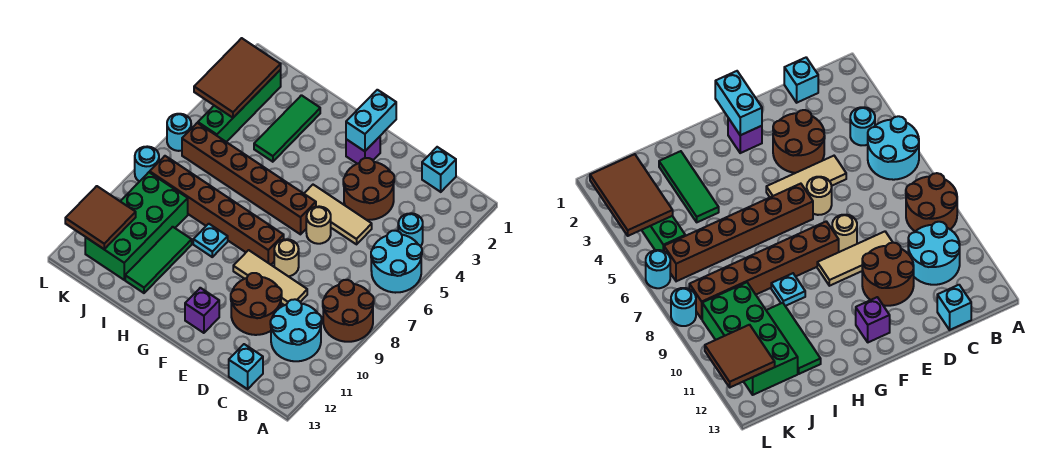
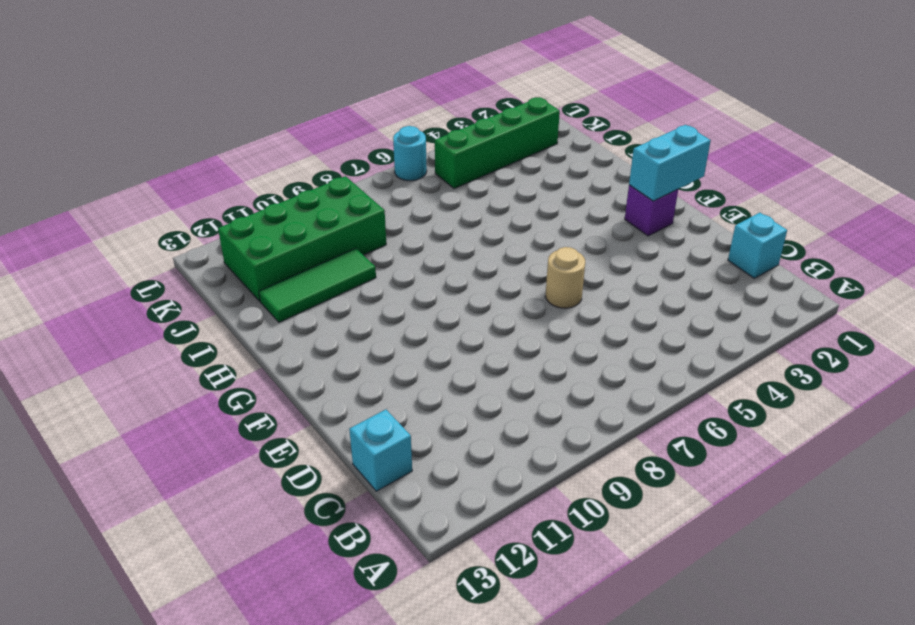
none -> cyan 2x2 round brick [371,231,422,293]
none -> brown 2x2 round brick [323,280,374,342]
none -> cyan 1x1 round brick [398,213,423,246]

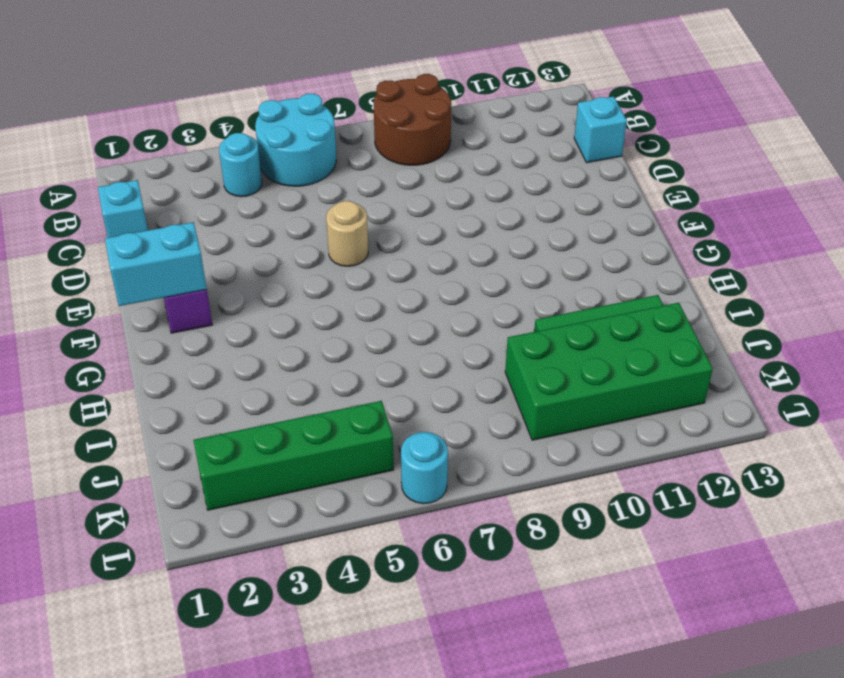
none -> cyan 2x2 round brick [270,299,322,361]
none -> brown 2x2 round brick [343,158,394,220]
none -> tan 1x3 tile [304,185,372,244]

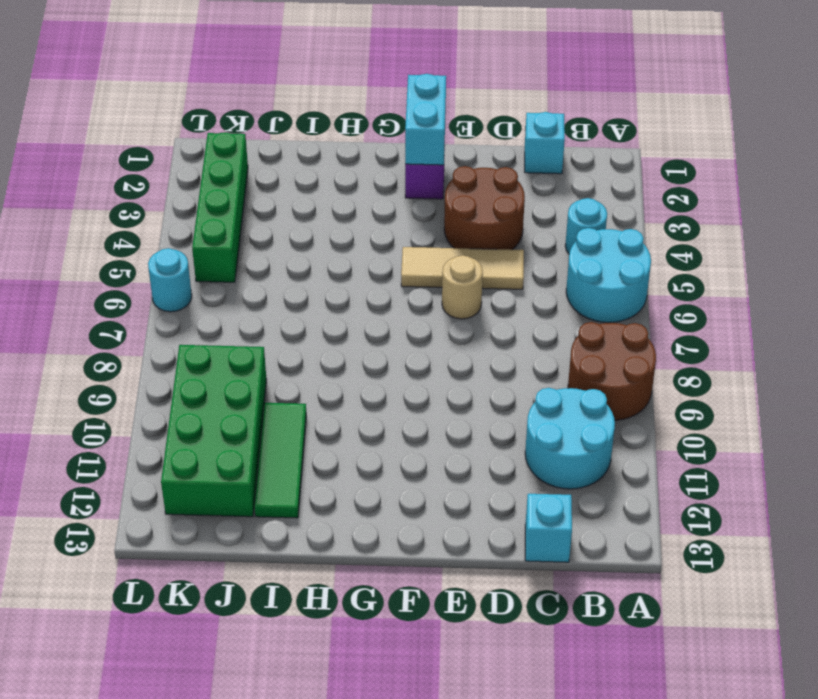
none -> tan 1x3 tile [233,250,307,305]
none -> brown 2x2 round brick [231,273,282,335]
none -> tan 1x1 round brick [274,239,299,276]

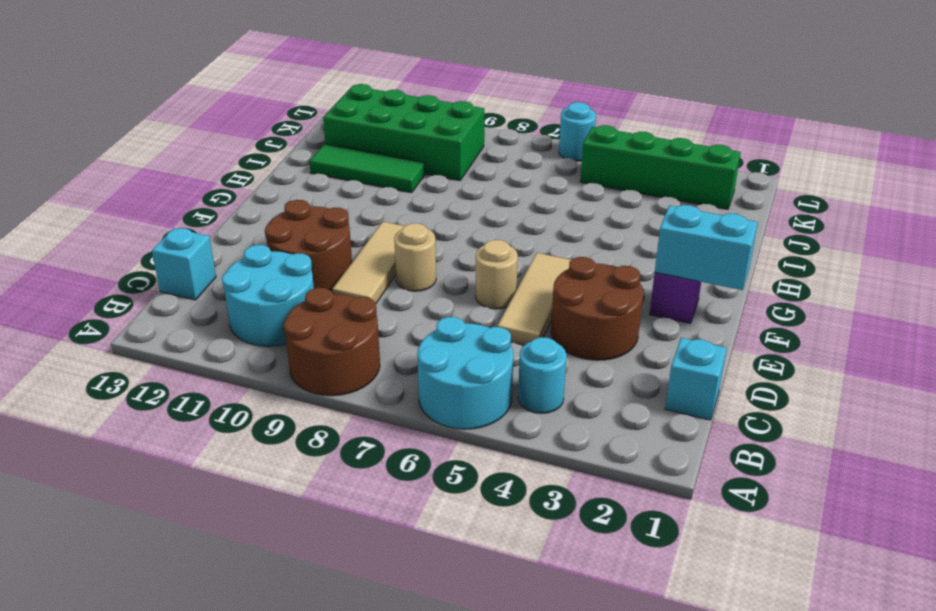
none -> brown 1x6 brick [182,123,316,234]
none -> brown 1x6 brick [150,156,284,265]
none -> purple 1x1 brick [185,288,219,333]

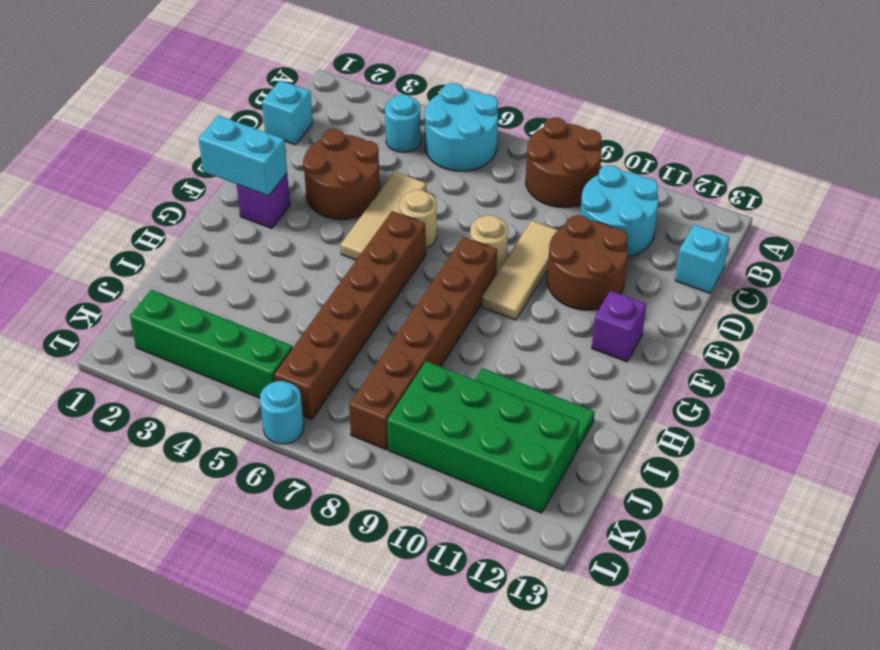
none -> cyan 1x1 plate [193,224,228,257]
none -> green 1x3 tile [254,95,320,162]
none -> cyan 1x1 round brick [135,146,159,182]

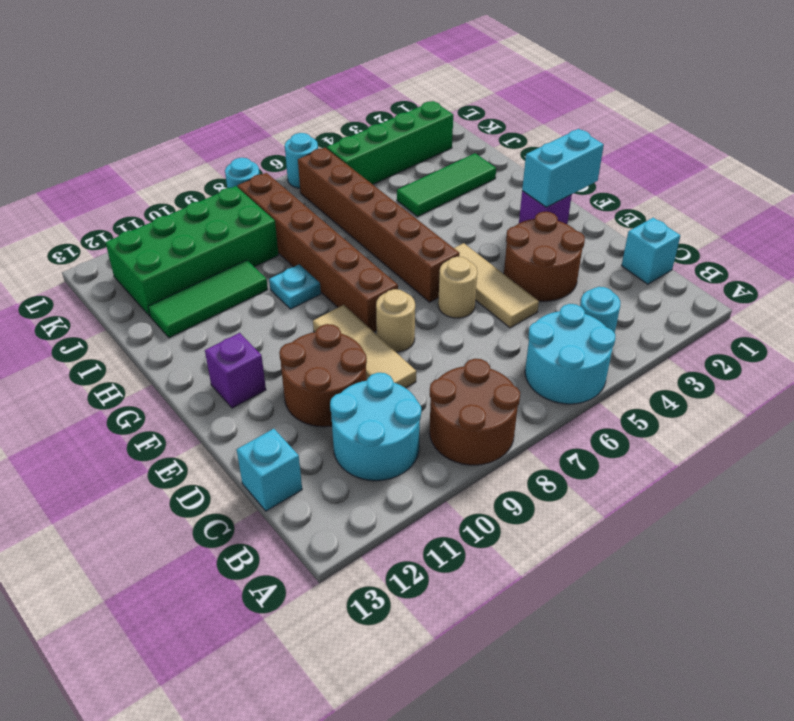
none -> brown 2x3 tile [194,38,281,118]
none -> brown 2x2 tile [65,186,136,249]

